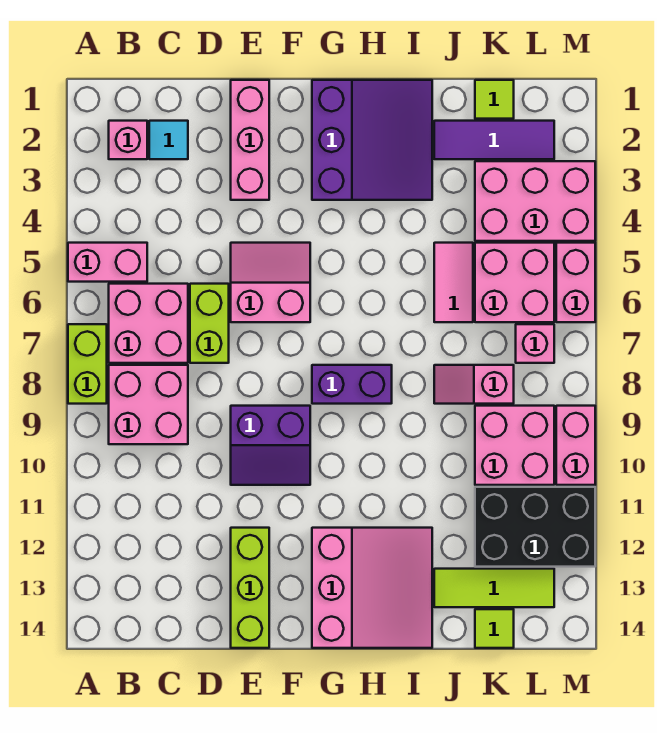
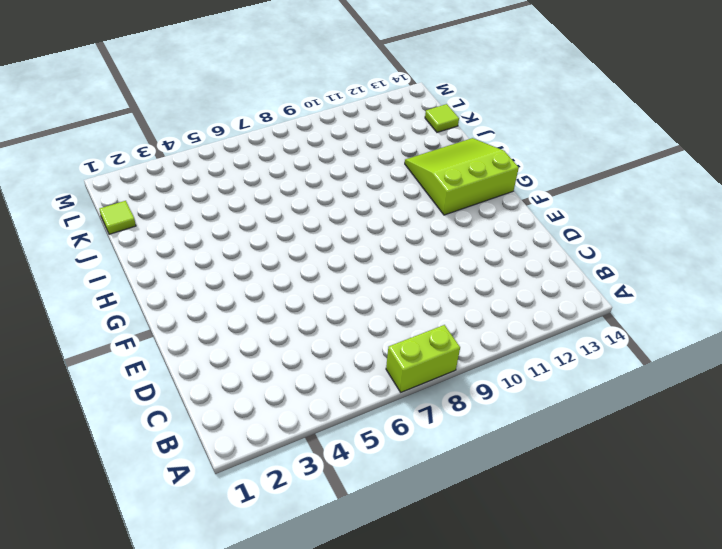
lime 3x3 slope [405,138,519,215] -> pink 3x3 slope [312,528,432,648]
none -> pink 1x2 brick [68,243,147,282]
none -> pink 1x1 brick [109,121,147,159]
none -> pink 2x2 brick [109,284,188,363]

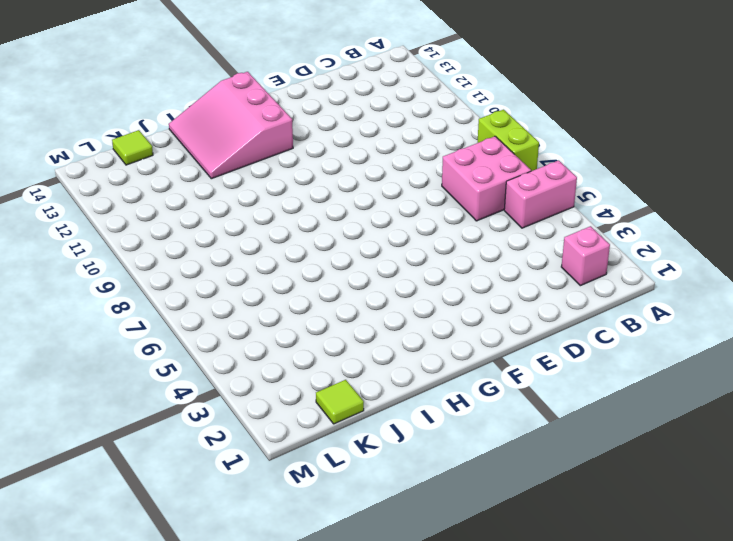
none -> pink 2x2 brick [109,365,188,444]
none -> cyan 1x1 tile [149,121,188,159]
none -> lime 1x2 brick [190,284,229,363]

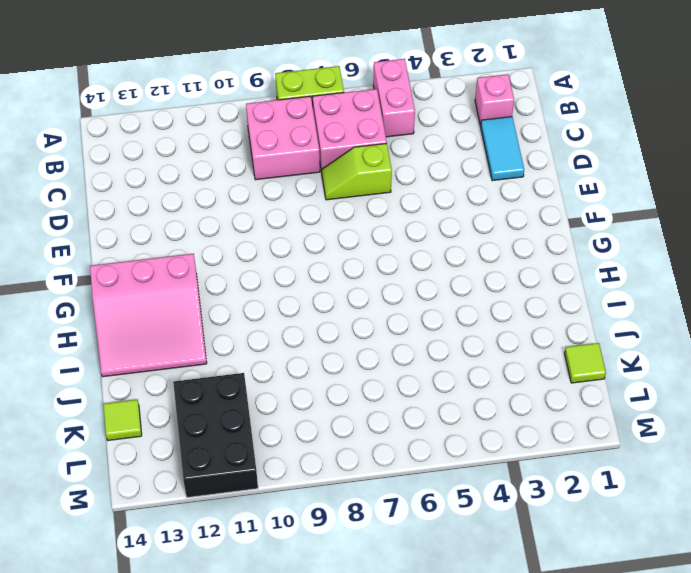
cyan 1x2 tile [481,117,524,181] -> cyan 1x1 tile [149,121,188,159]
lime 1x2 slope [322,143,392,200] -> lime 1x2 brick [190,284,229,363]
none -> pink 1x3 brick [231,80,269,200]
none -> pink 2x2 slope [231,243,310,322]
none -> purple 2x2 slope [231,406,310,485]

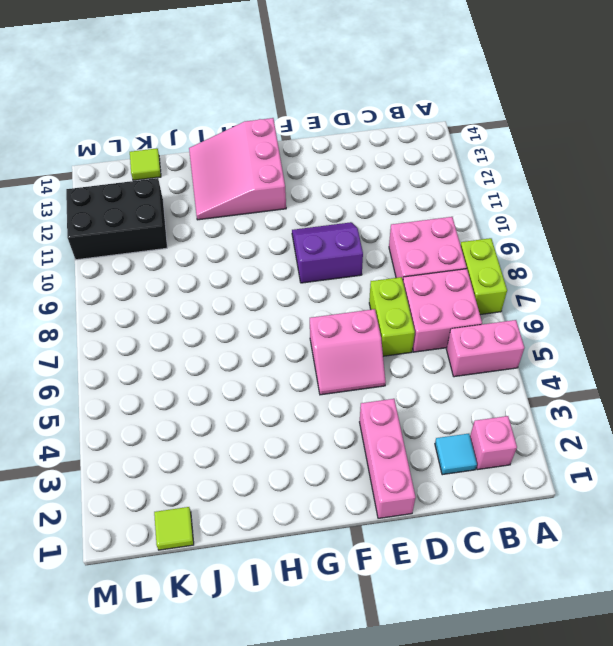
none -> lime 1x3 brick [231,528,269,648]
none -> purple 3x3 slope [312,80,432,200]
none -> purple 1x2 brick [312,365,392,404]

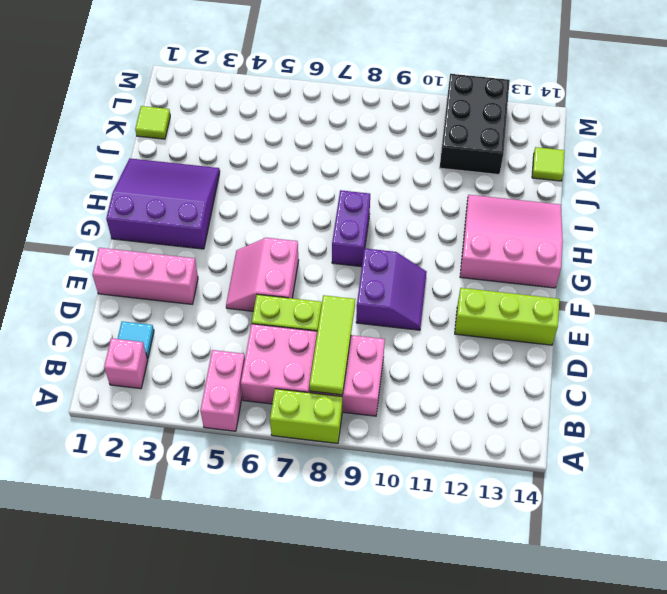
lime 1x3 tile [309,295,355,395] -> lime 1x3 tile moved to [434,569,554,607]
none -> purple 1x3 tile [434,121,554,159]
none -> pink 1x2 tile [434,243,473,322]
none -> pink 1x2 slope [434,365,514,404]

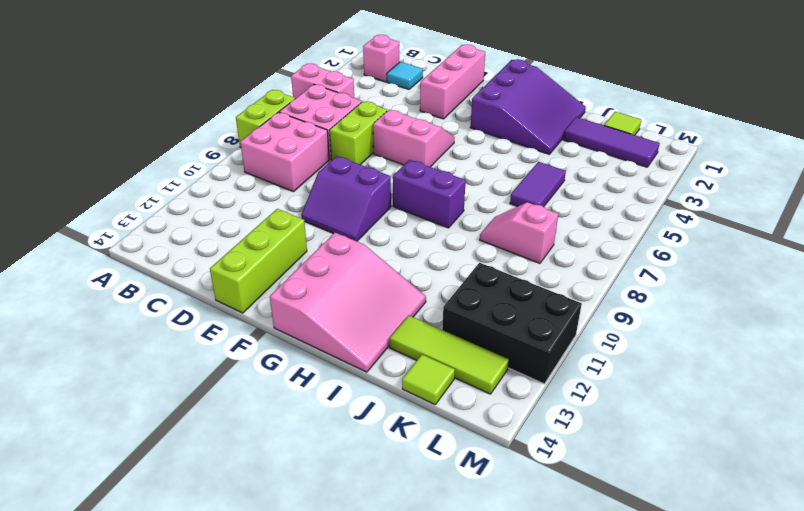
purple 1x2 tile [510,162,566,207] -> pink 1x2 tile [434,243,473,322]
none -> pink 2x3 brick [475,161,595,241]
none -> pink 2x2 brick [475,243,554,322]
none -> pink 2x2 brick [475,406,554,485]

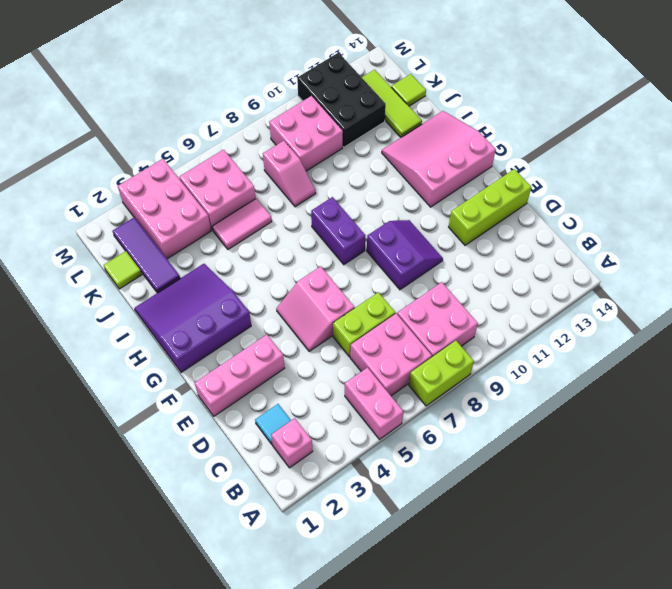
none -> pink 1x1 brick [516,324,554,363]
none -> pink 1x2 brick [556,243,595,322]
none -> pink 1x2 brick [556,406,595,485]

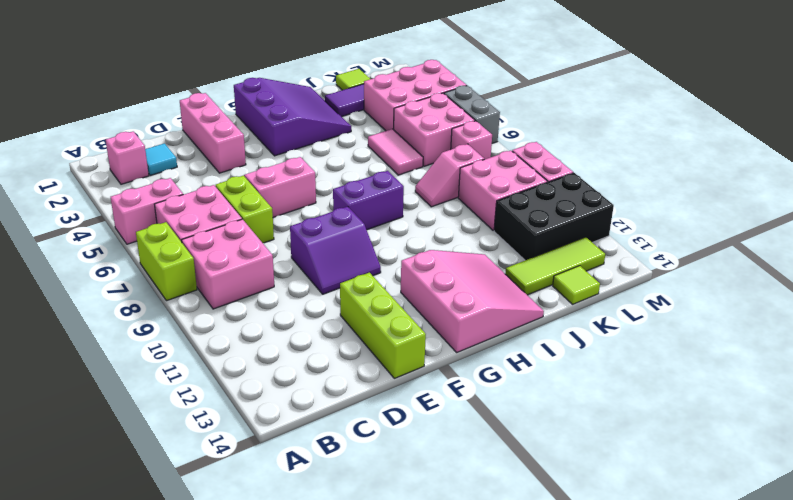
grey 1x2 brick [444,86,500,144] -> pink 1x2 brick [556,243,595,322]

